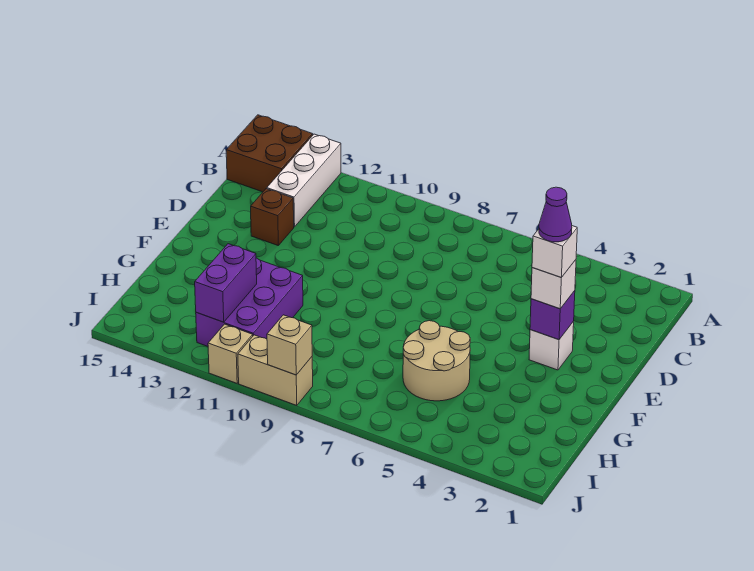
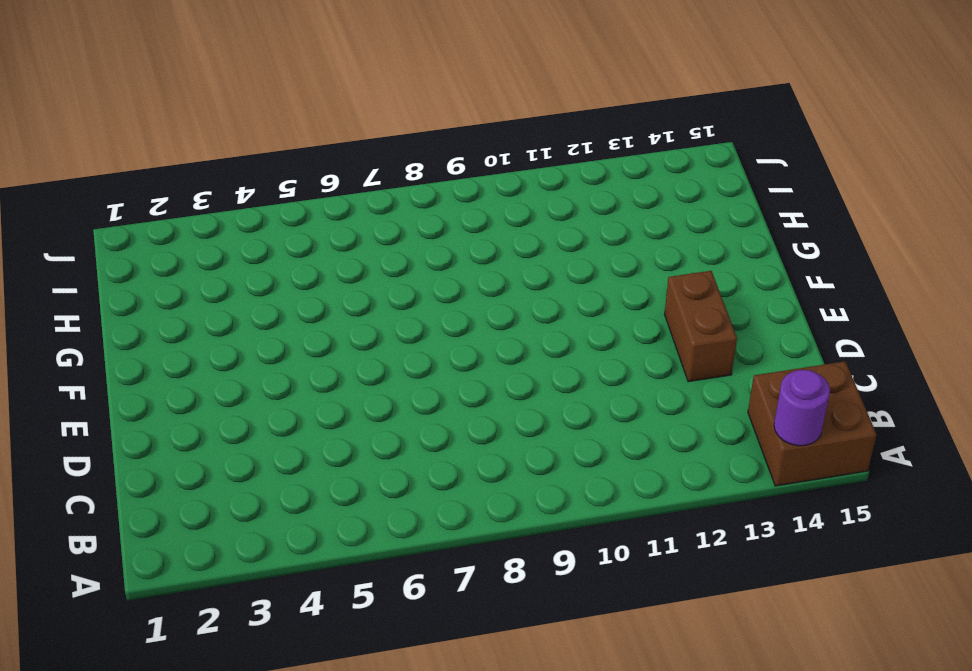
purple 1x1 round brick [774,370,830,446] -> none
brown 1x2 brick [664,271,737,382] -> brown 1x1 brick [251,189,294,245]
none -> white 1x3 brick [267,134,341,227]
none -> white 1x1 brick [529,321,574,370]
none -> tan 2x2 round brick [403,321,470,401]

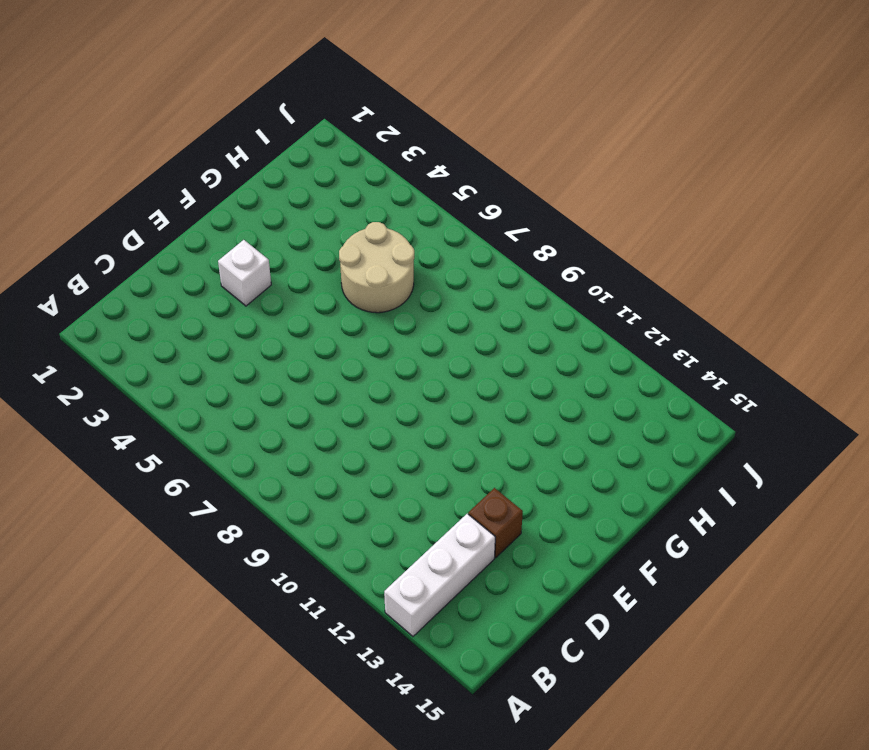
none -> brown 2x2 brick [226,115,313,192]
none -> purple 2x3 brick [196,258,303,346]
none -> tan 1x2 brick [238,335,313,405]

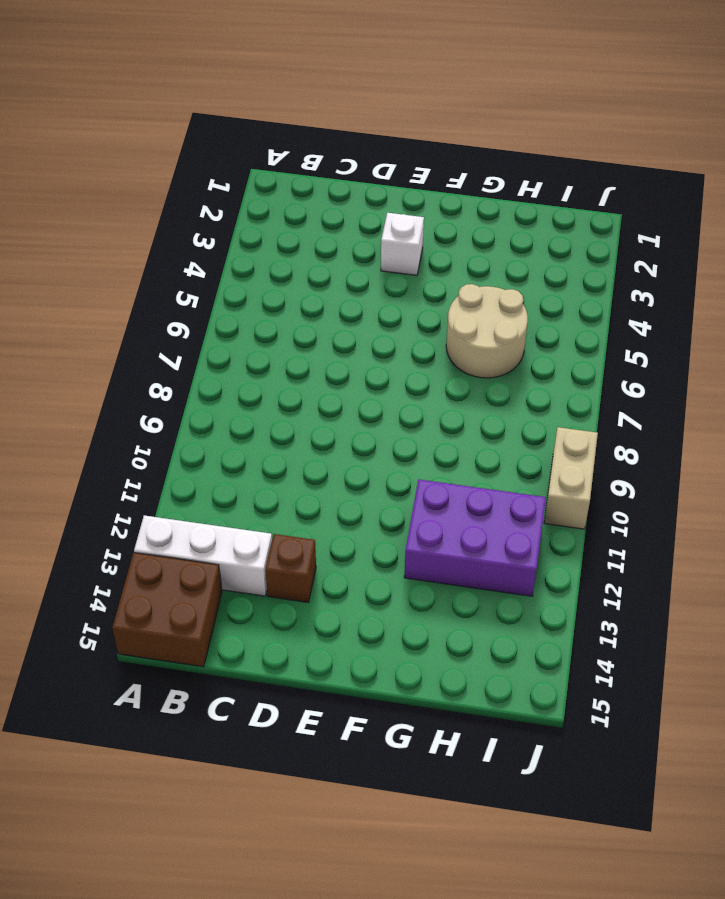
none -> tan 1x1 brick [208,324,253,383]
none -> purple 1x1 brick [530,291,575,340]
none -> purple 1x2 brick [195,244,257,322]

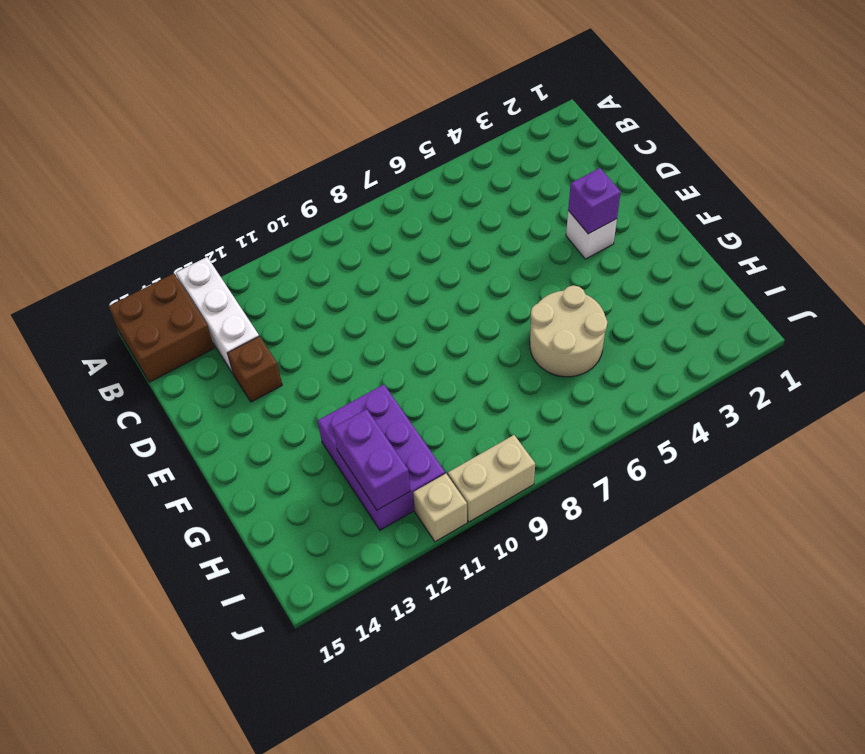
none -> tan 1x1 brick [267,315,312,375]
none -> white 1x1 brick [531,260,576,309]
none -> white 1x1 brick [532,226,577,277]

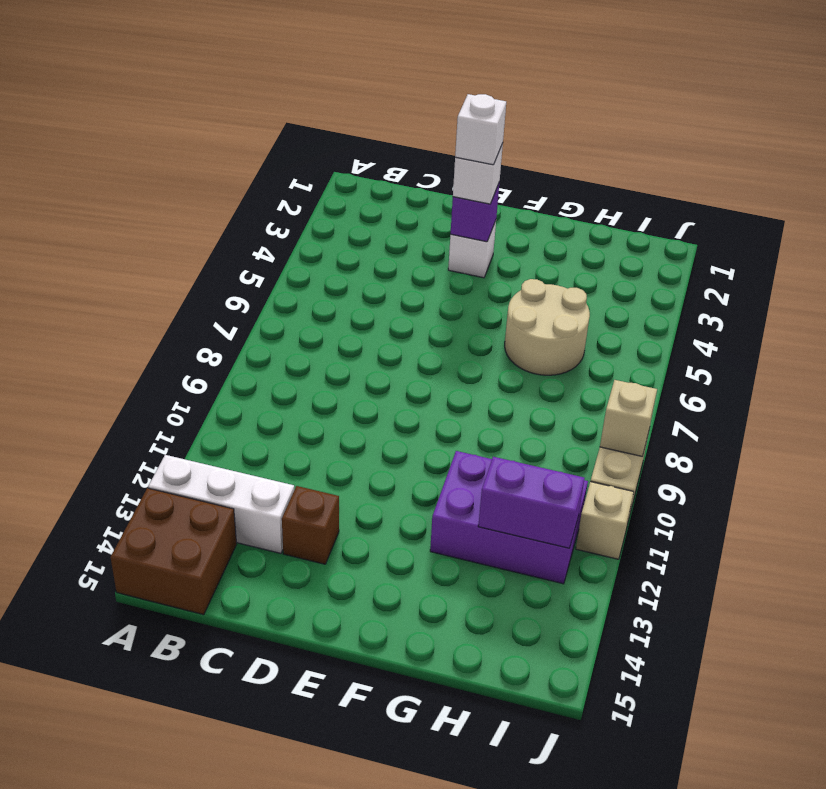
none -> purple 1x1 cone [539,187,572,242]

